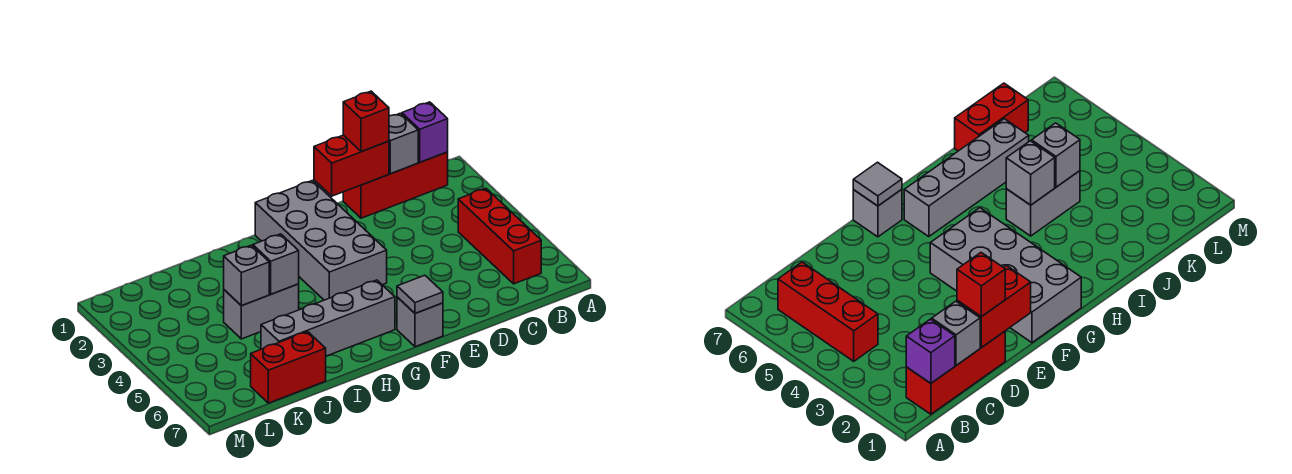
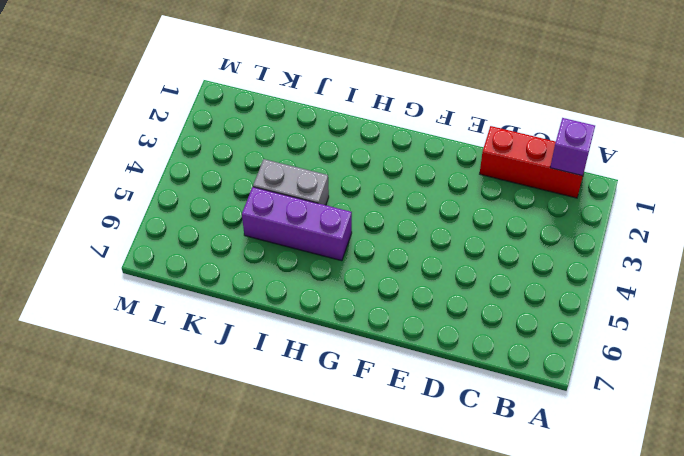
purple 1x3 brick [242,187,352,261] -> none
none -> red 1x3 brick [458,188,541,284]
none -> grey 2x4 brick [255,181,387,300]
none -> grey 1x1 brick [397,297,443,347]

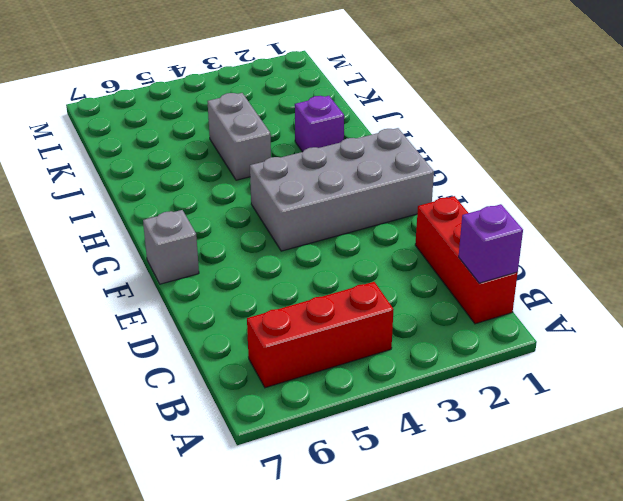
purple 1x1 brick [295,96,344,152] -> none
none -> grey 1x4 brick [261,280,395,356]
none -> red 1x2 brick [251,332,326,403]
none -> grey 1x1 brick [389,113,418,174]

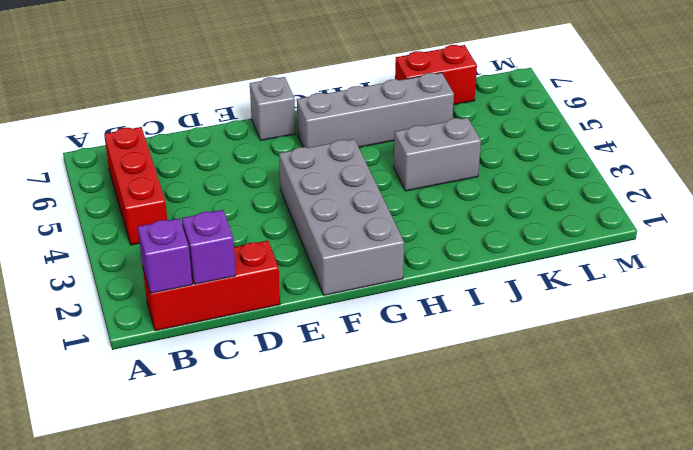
purple 1x1 brick [182,210,236,284] -> grey 1x1 brick [389,113,418,174]
none -> red 1x2 brick [314,135,389,196]
none -> grey 1x1 tile [397,275,443,313]
none -> grey 1x1 brick [253,234,299,294]

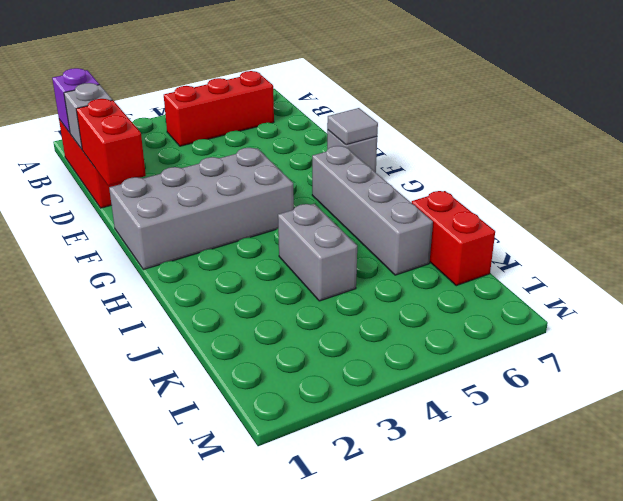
none -> grey 1x1 brick [253,234,299,294]
none -> grey 1x1 brick [224,245,269,306]
none -> red 1x1 brick [343,91,389,152]

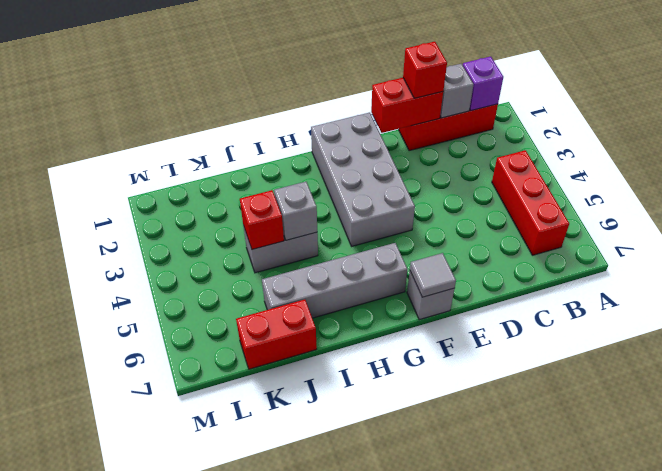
red 1x1 brick [240,190,284,250] -> grey 1x1 brick [224,245,269,306]

